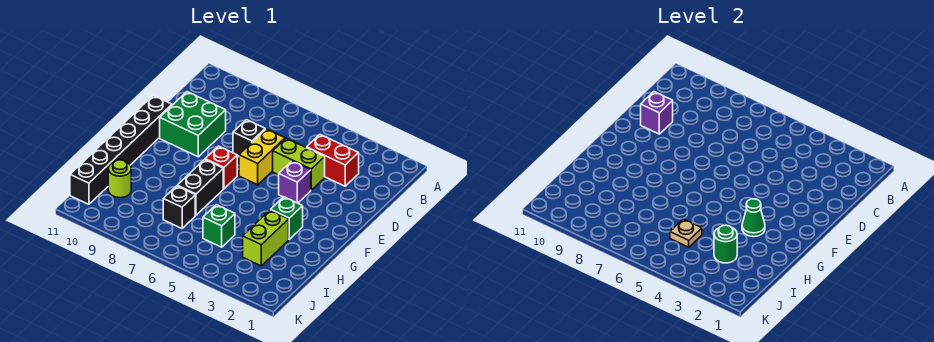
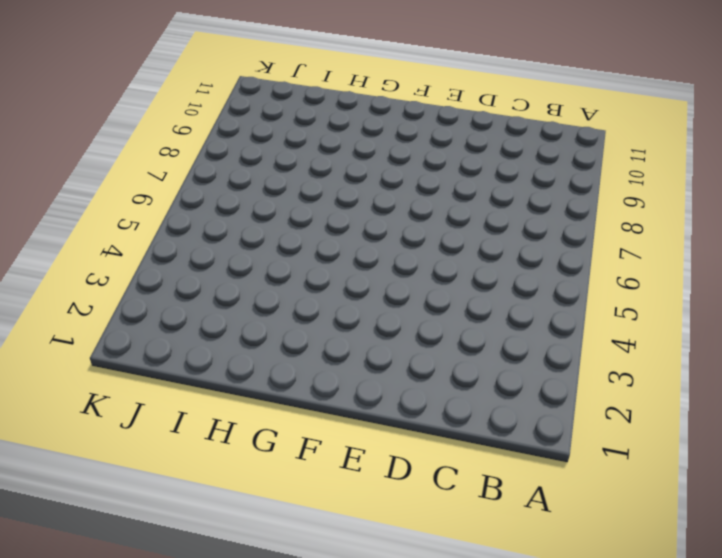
none -> red 1x2 brick [307,135,359,186]
none -> lime 1x2 brick [273,138,325,190]
none -> yellow 1x2 brick [239,129,285,185]

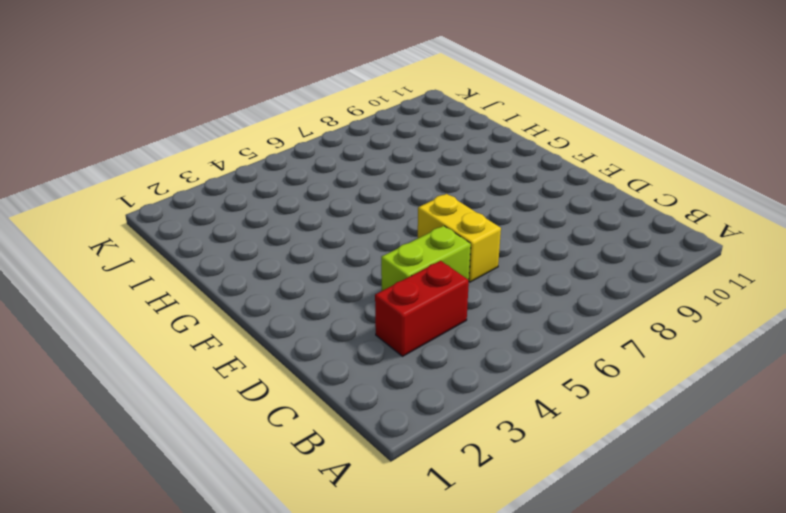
none -> black 1x1 brick [233,120,265,156]
none -> green 2x2 brick [160,92,226,157]
none -> purple 1x1 brick [279,161,311,203]

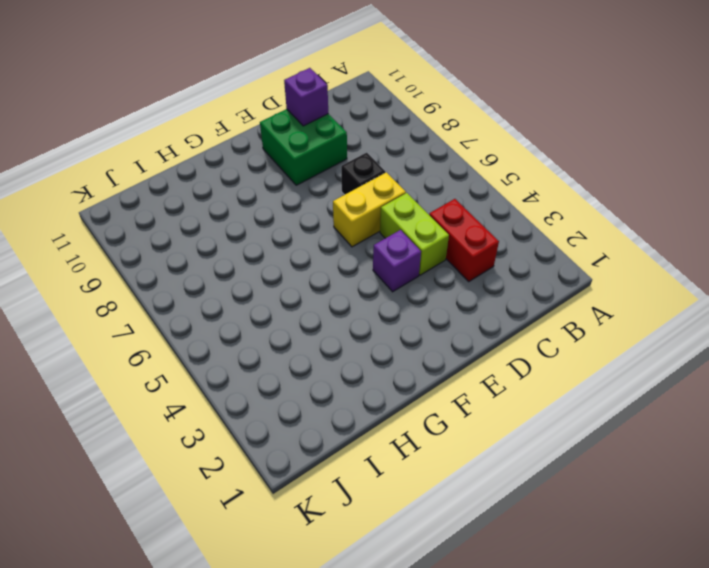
none -> black 1x6 brick [70,96,172,204]
none -> red 1x1 brick [205,146,237,189]
none -> green 1x1 brick [271,197,303,239]

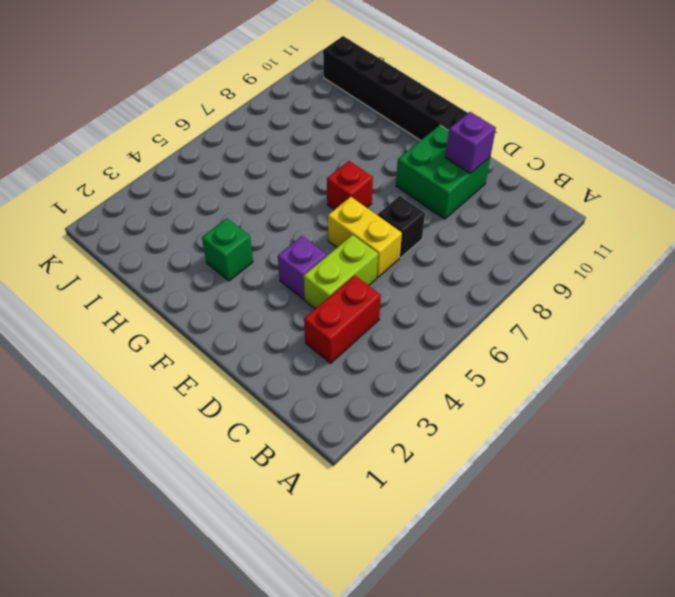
none -> black 1x2 brick [177,159,223,215]
none -> lime 1x2 brick [243,210,289,266]
none -> green 1x1 brick [203,205,235,247]

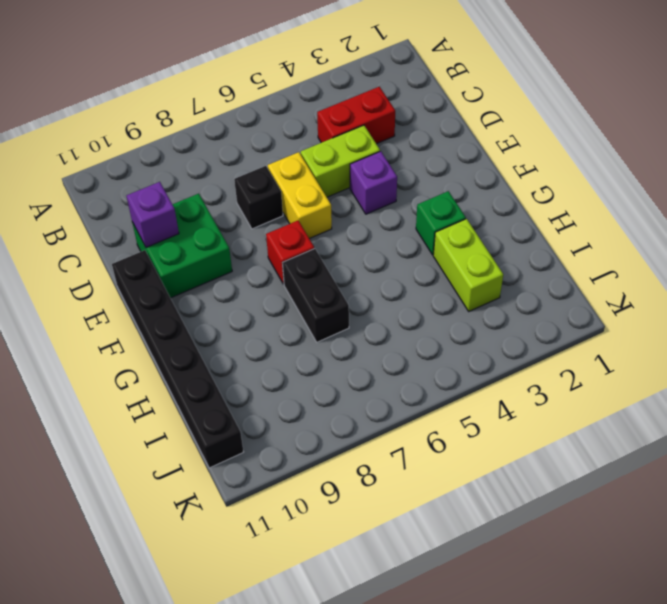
none -> green 1x1 brick [203,205,235,247]
none -> black 1x1 brick [163,186,195,228]
none -> lime 1x1 round brick [108,160,131,198]

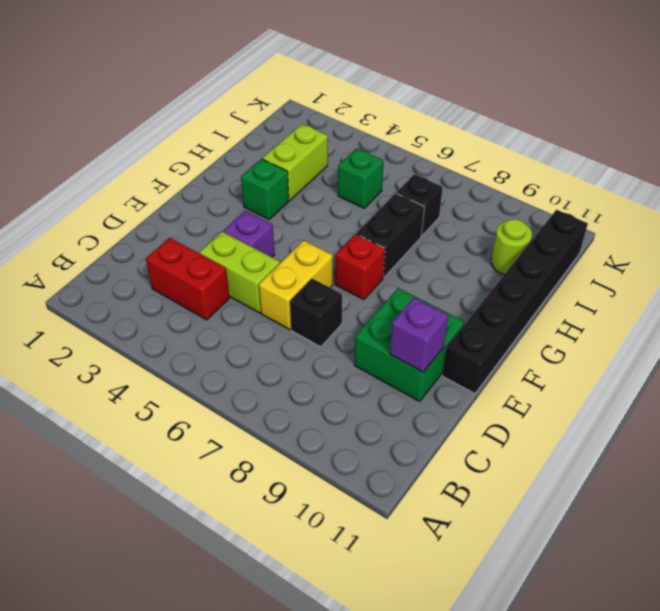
none -> green 1x1 cone [742,199,765,237]
none -> green 1x1 round brick [714,225,737,263]
none -> tan 1x1 plate [670,219,702,247]

